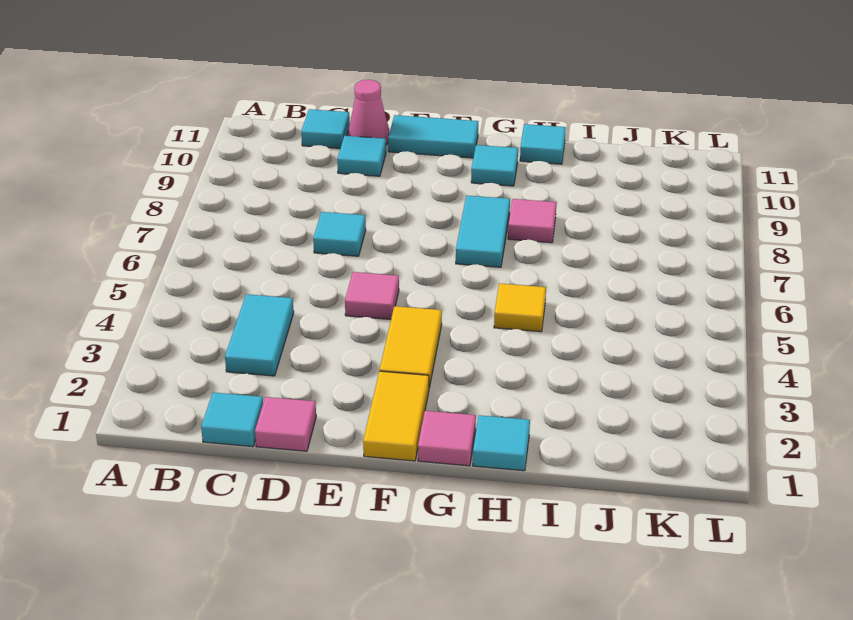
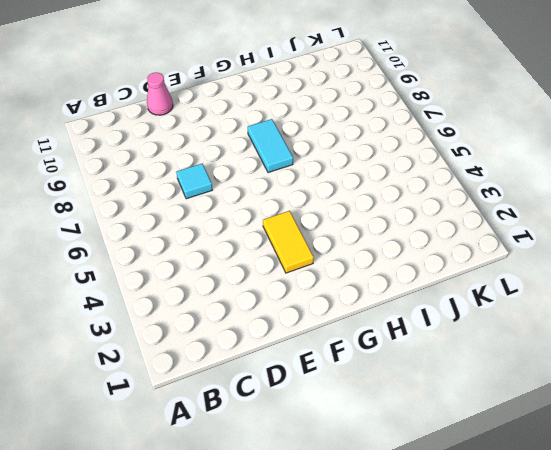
none -> cyan 1x1 tile [201,392,263,447]
none -> cyan 1x2 tile [225,294,294,376]
none -> cyan 1x1 tile [301,109,350,148]

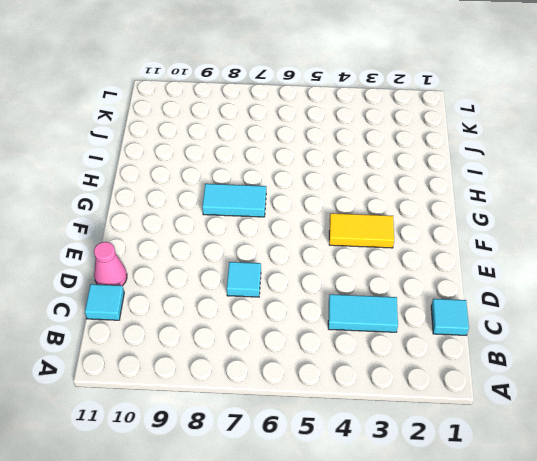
none -> pink 1x1 tile [255,397,316,451]
none -> cyan 1x1 tile [337,136,386,176]
none -> pink 1x1 tile [345,272,399,319]

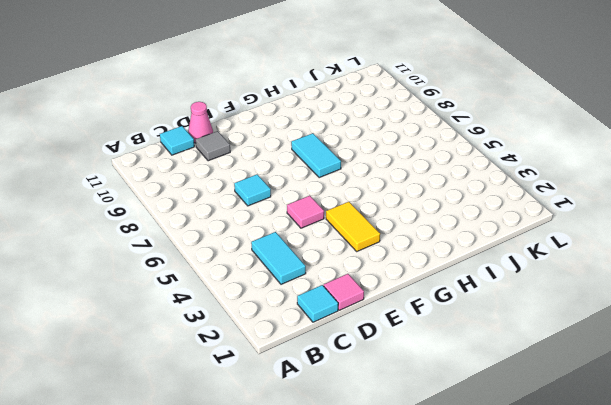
grey 1x1 tile [196,131,230,161] -> cyan 1x1 tile [337,136,386,176]
none -> cyan 1x2 tile [388,115,478,158]
none -> yellow 1x2 tile [363,371,429,461]
none -> pink 1x1 tile [418,411,476,466]

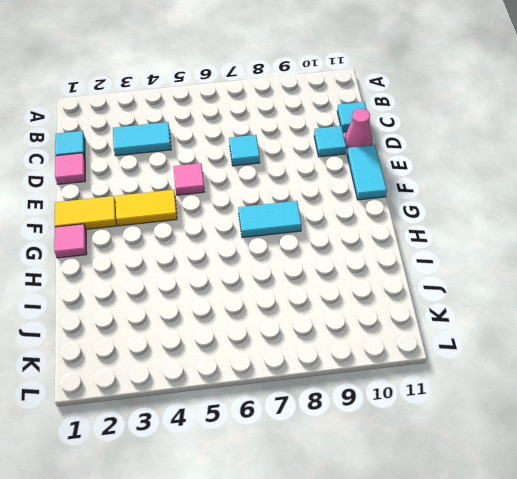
none -> cyan 1x1 tile [471,145,518,186]
none -> cyan 1x1 tile [473,415,530,471]
none -> yellow 1x1 tile [494,283,546,332]

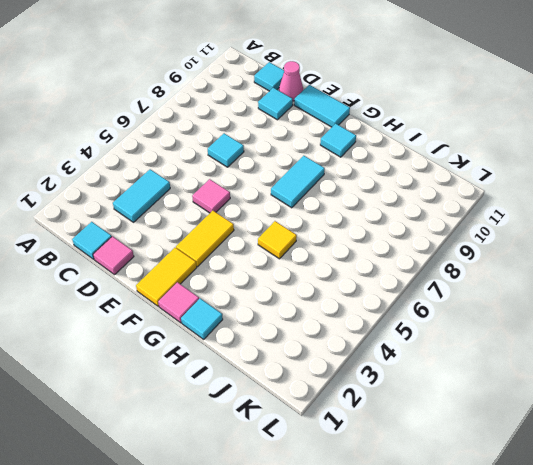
none -> pink 1x1 tile [508,199,557,243]
none -> cyan 1x1 tile [520,124,566,164]

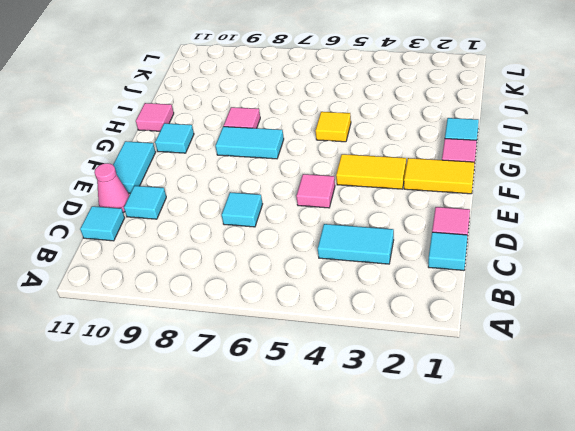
pink 1x1 tile [136,103,174,131] -> cyan 1x1 tile [520,124,566,164]

